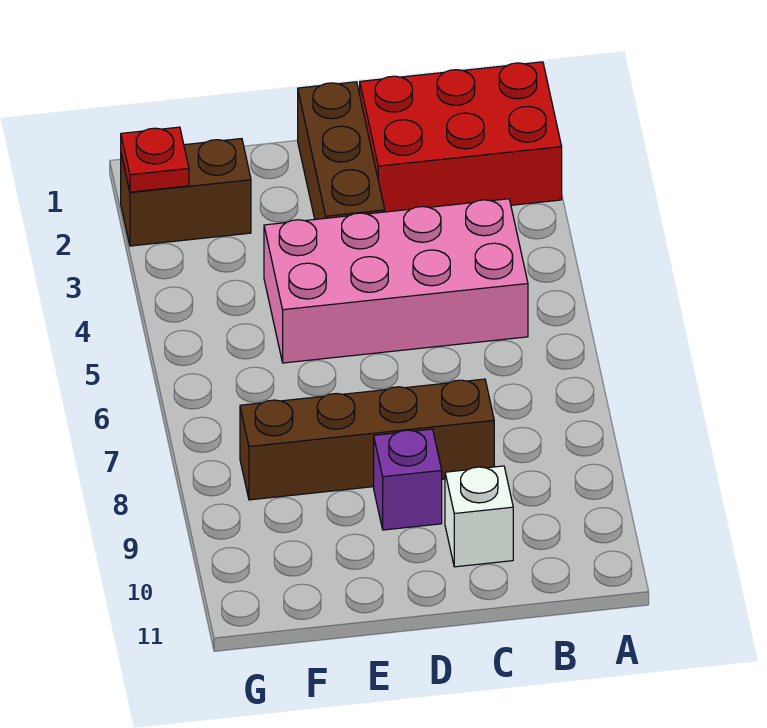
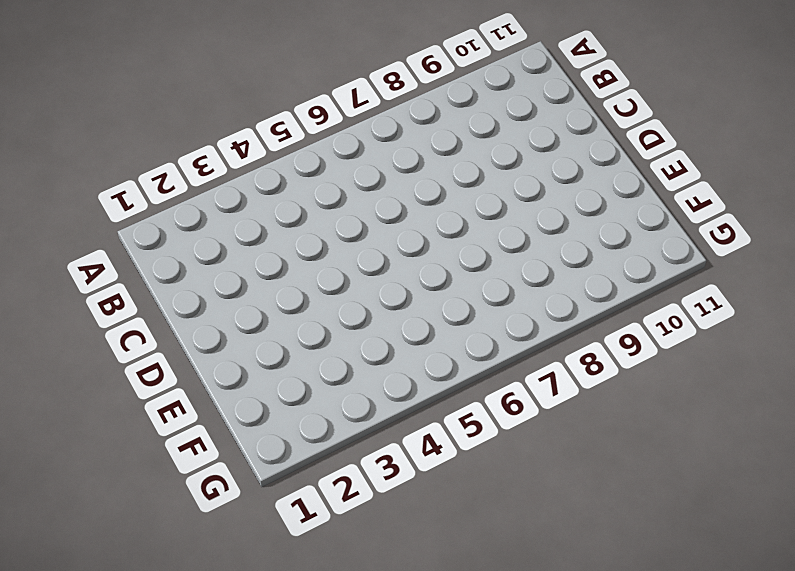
none -> red 2x3 brick [360,62,562,212]
none -> pink 2x4 brick [264,199,528,363]

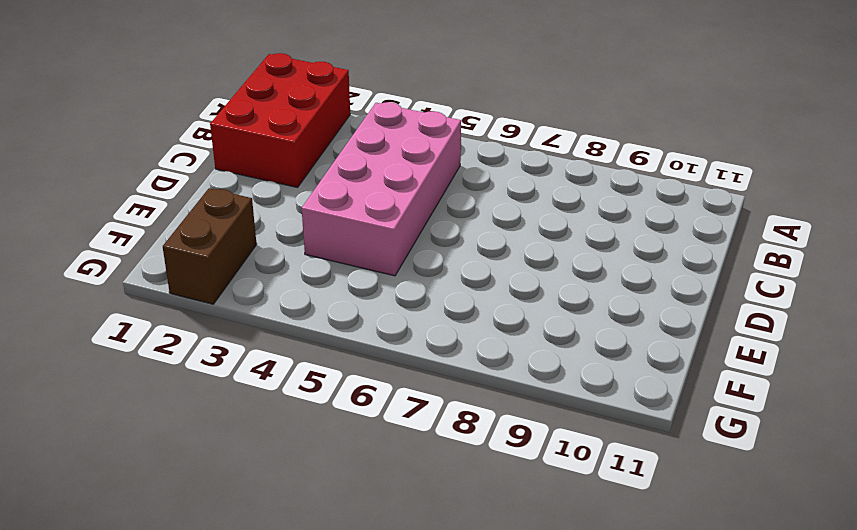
none -> brown 1x4 brick [240,379,494,500]
none -> white 1x1 brick [445,466,513,567]

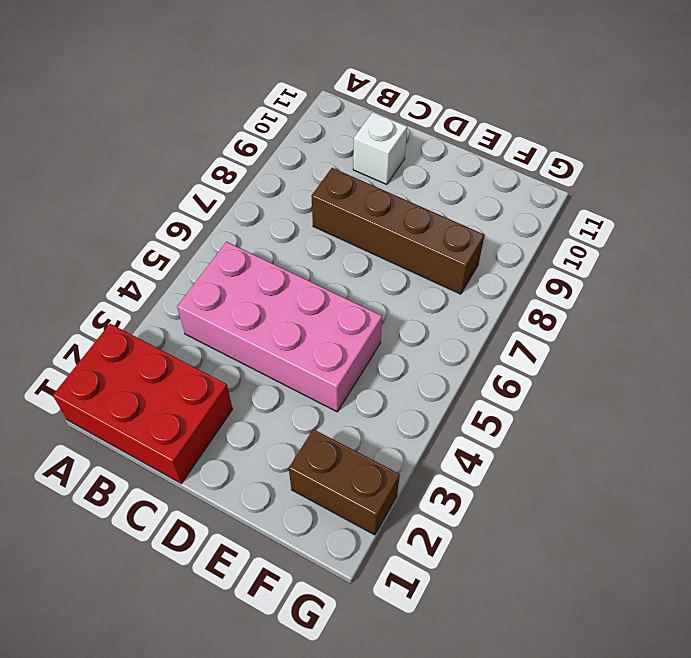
none -> brown 1x3 brick [298,82,385,219]
none -> purple 1x1 brick [374,429,442,530]

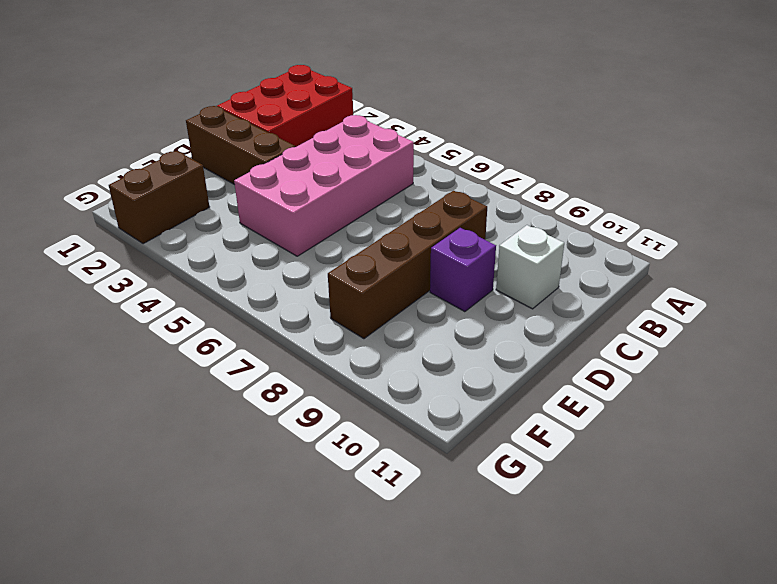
none -> red 1x1 plate [121,127,189,192]

